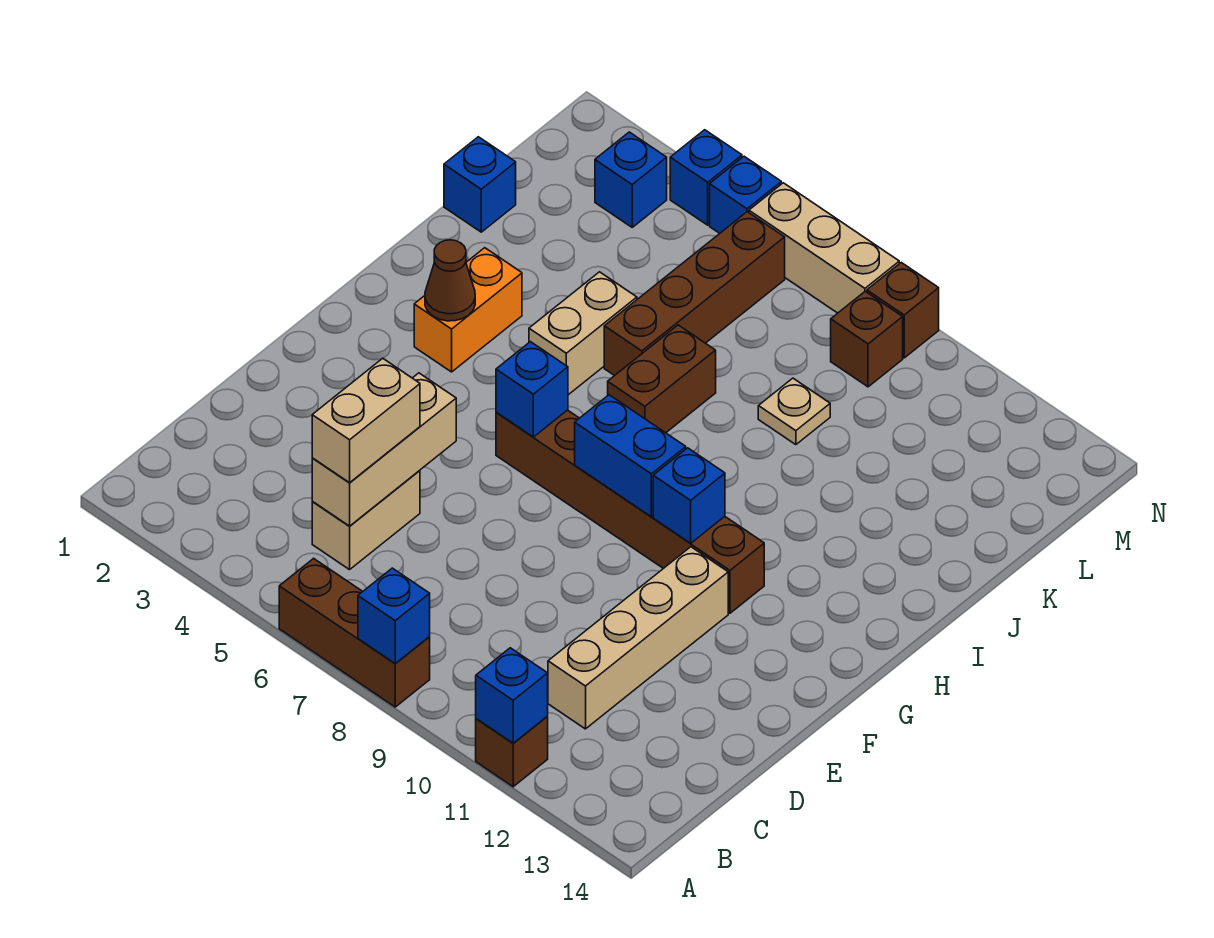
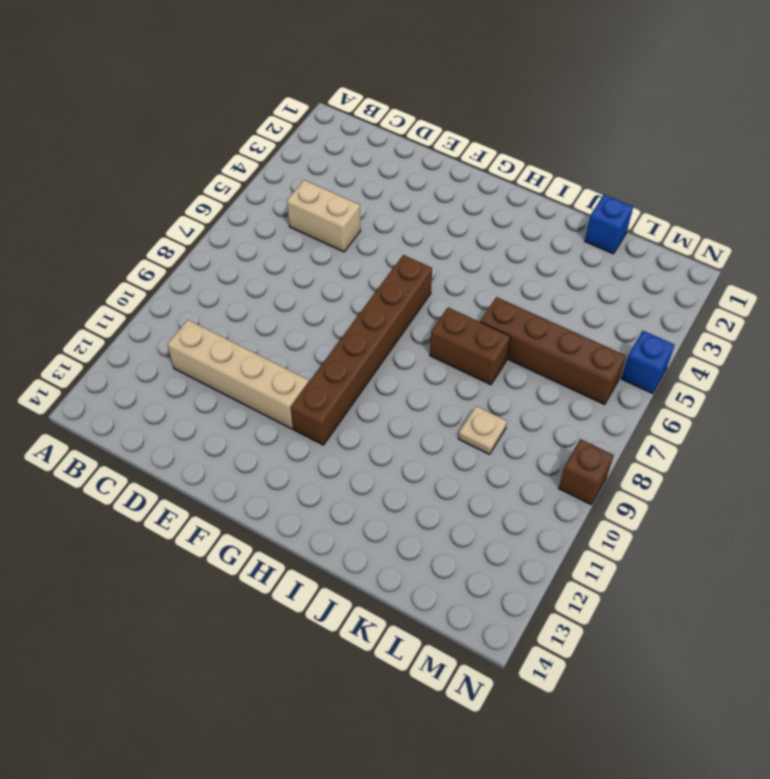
none -> brown 1x3 brick [279,558,430,707]
none -> brown 1x1 brick [476,717,548,787]
none -> orange 1x2 brick [414,248,522,372]

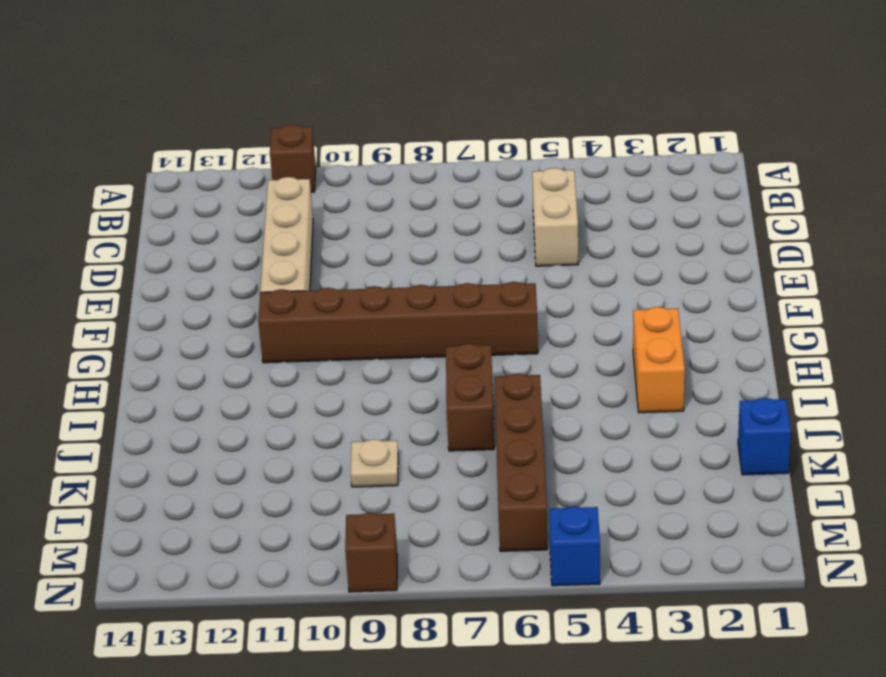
none -> brown 1x3 brick [279,558,430,707]
none -> tan 1x2 brick [529,272,637,395]
none -> blue 1x1 brick [595,132,667,227]

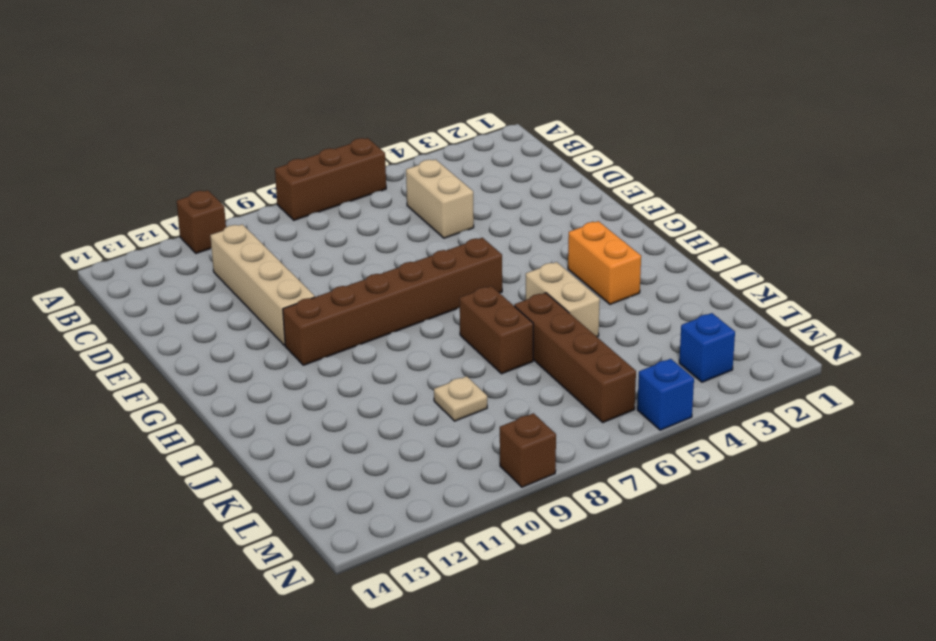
none -> blue 1x1 brick [444,137,516,232]
none -> brown 1x1 brick [831,292,903,387]
none -> blue 1x1 brick [670,130,742,225]

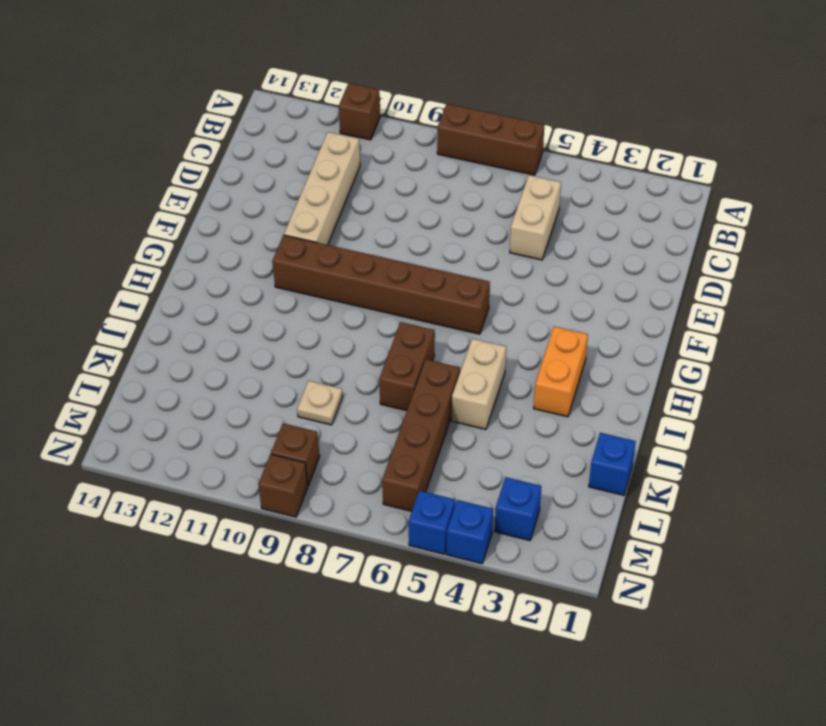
none -> tan 1x3 brick [749,183,899,313]
none -> blue 1x1 brick [358,568,430,664]
none -> blue 1x1 brick [476,648,548,743]

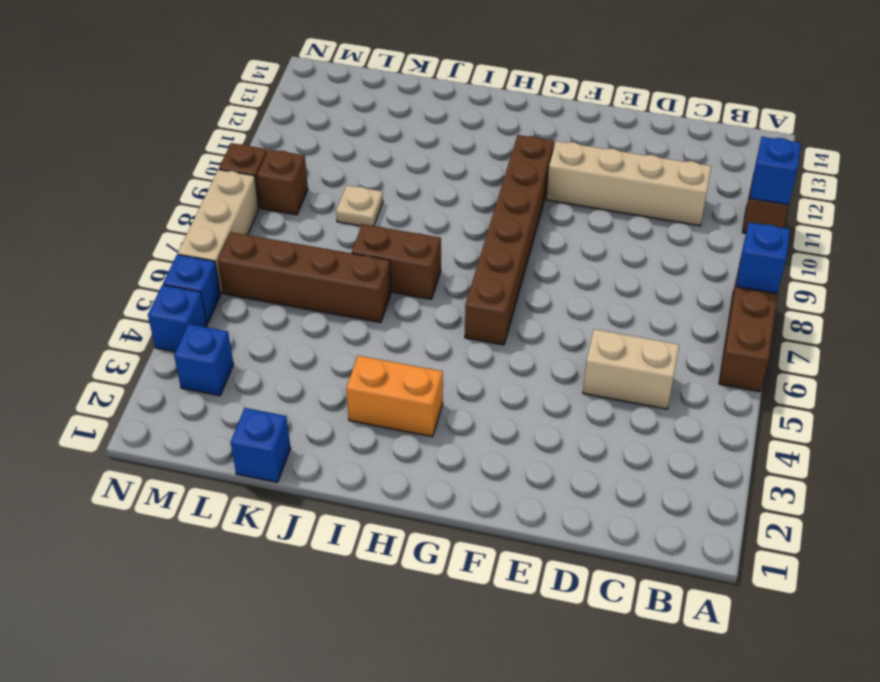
none -> tan 1x2 brick [529,272,637,395]
none -> tan 1x3 brick [312,373,456,526]
none -> blue 1x1 brick [496,342,568,437]

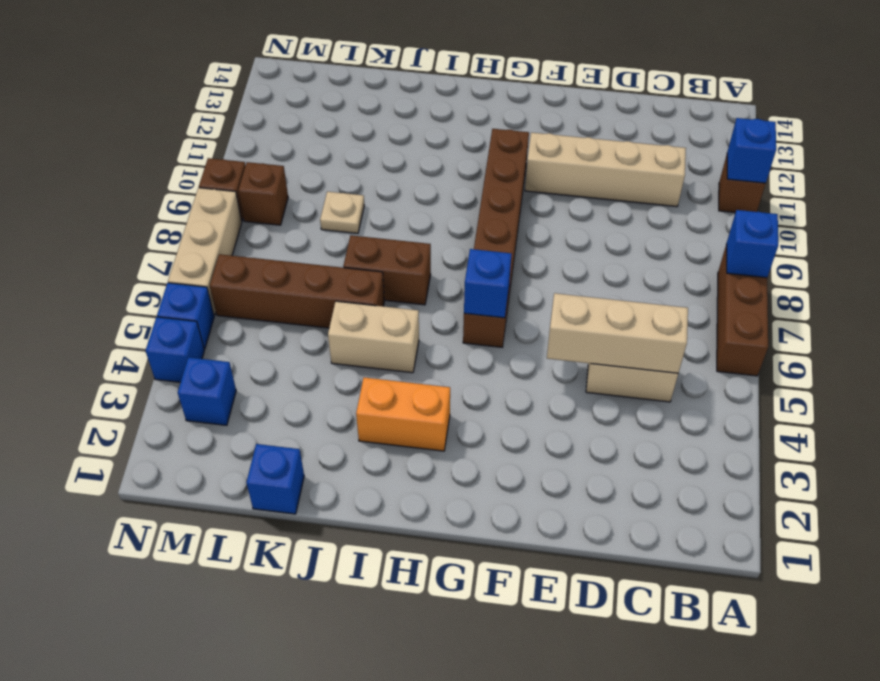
none -> blue 1x2 brick [575,395,686,517]
none -> blue 1x1 brick [653,448,725,543]
none -> brown 1x1 cone [425,240,475,321]

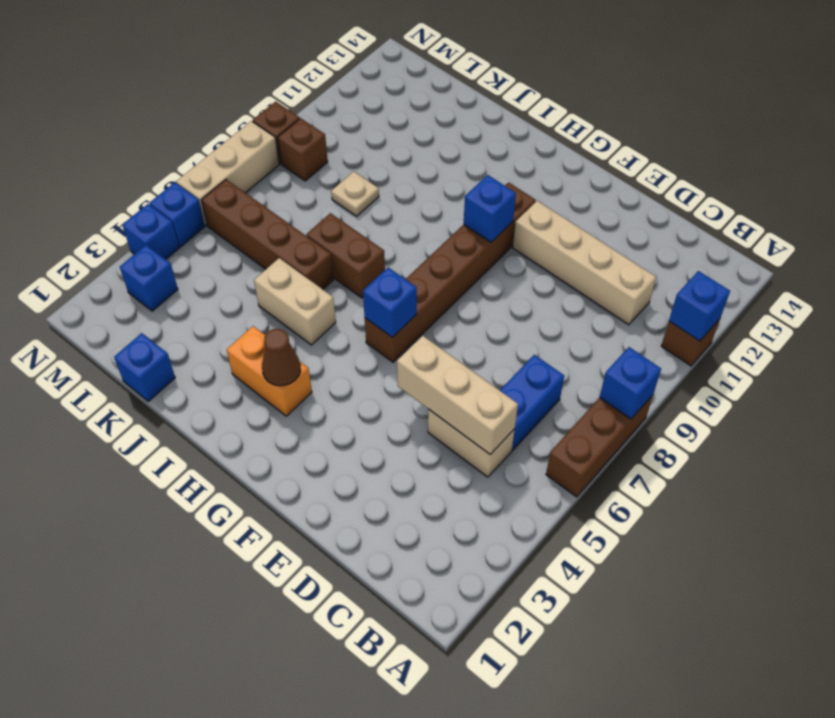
blue 1x2 brick [500,355,564,450] -> blue 1x2 brick moved to [575,395,686,517]
none -> tan 1x2 brick [312,358,420,483]

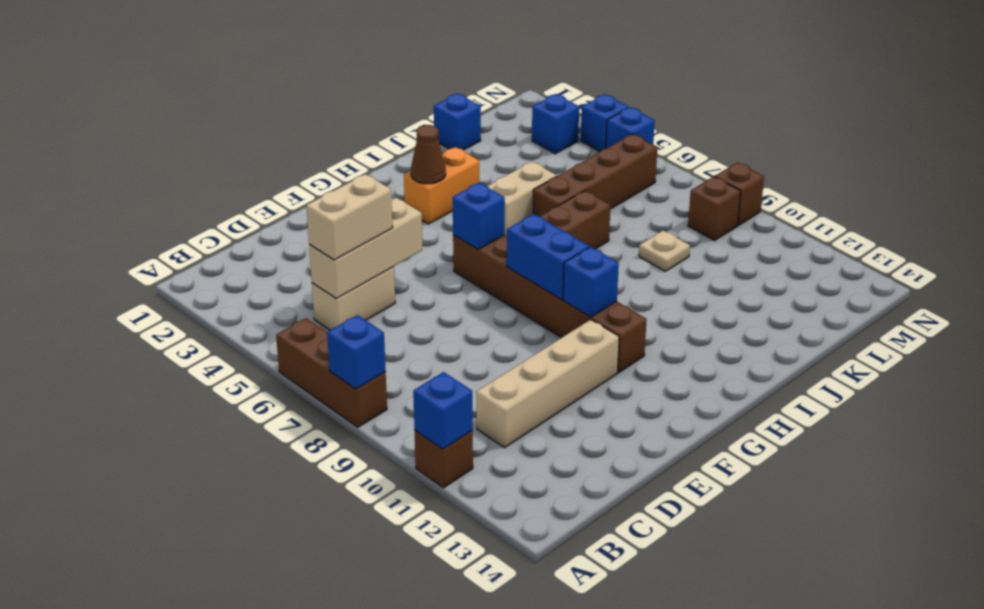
none -> tan 1x3 brick [749,183,899,313]

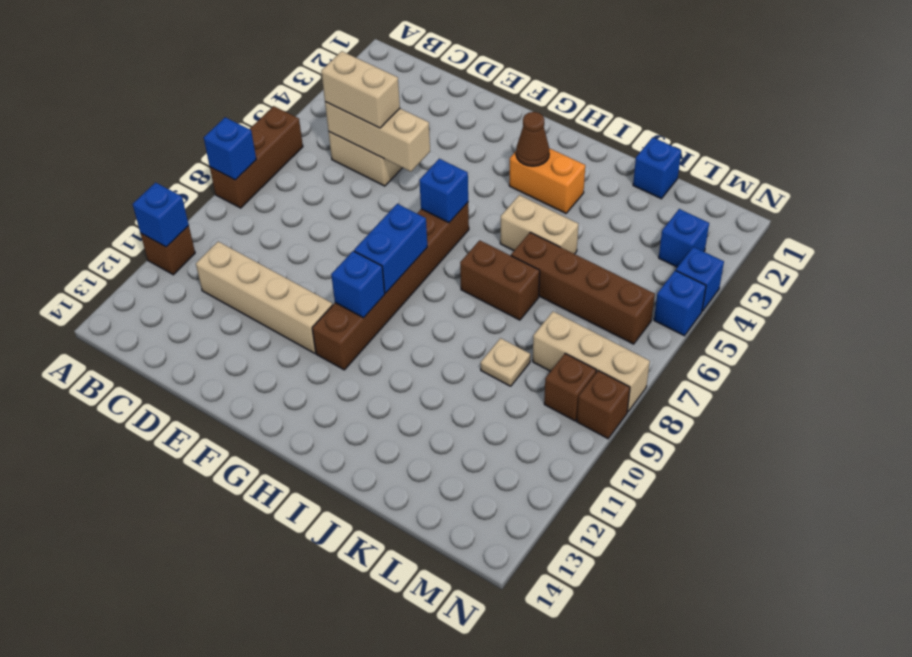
tan 1x3 brick [533,312,650,412] -> tan 1x3 brick turned to [749,183,899,313]

